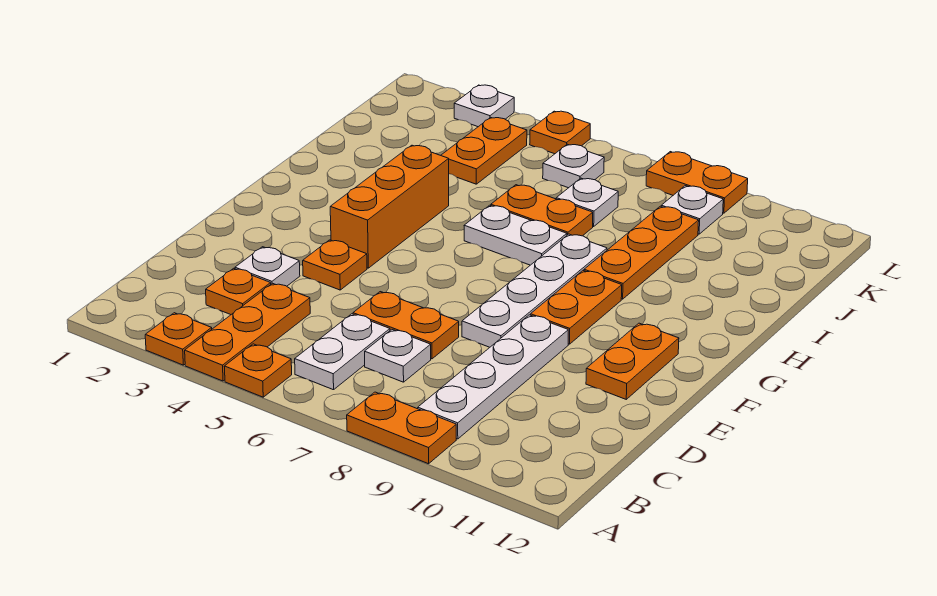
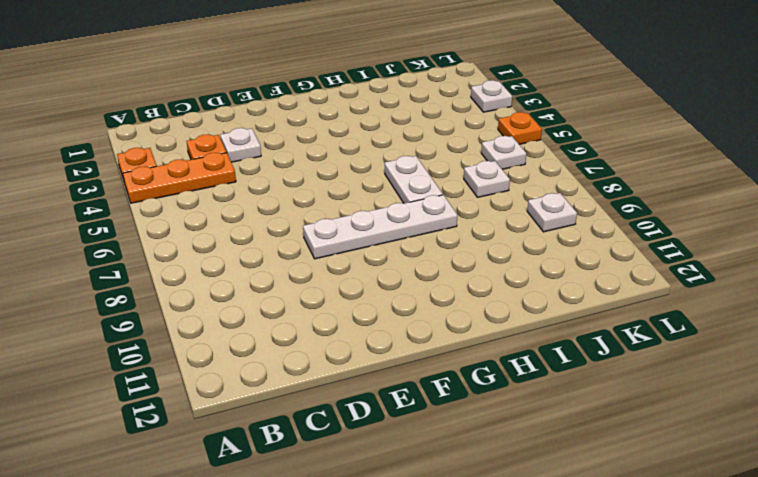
none -> orange 1x1 plate [224,344,292,397]
none -> orange 1x2 plate [347,392,456,464]
none -> white 1x2 plate [295,314,390,390]

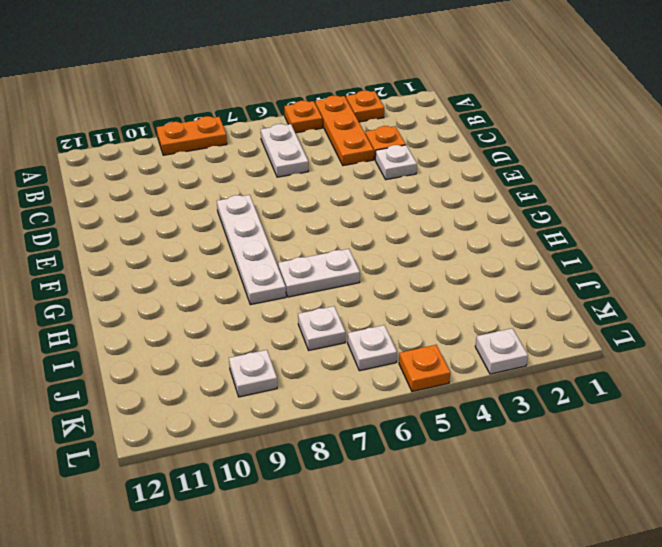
none -> white 1x4 plate [418,315,568,439]
none -> white 1x1 plate [365,330,431,382]
none -> orange 1x2 plate [353,292,459,359]

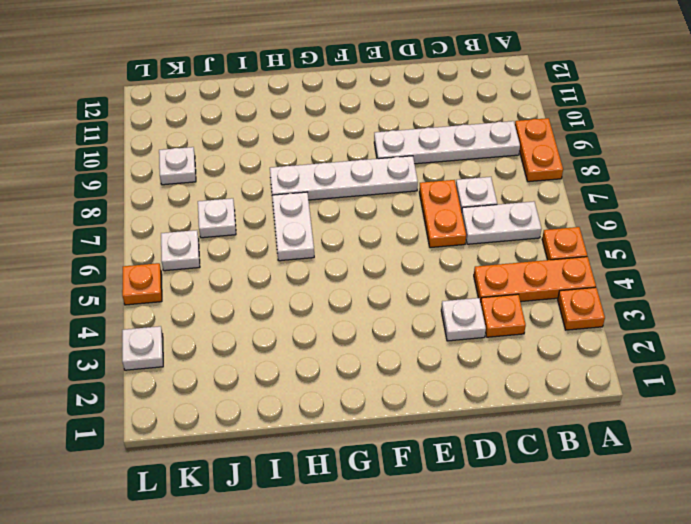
none -> orange 1x1 plate [303,240,367,290]
none -> orange 1x2 plate [586,323,679,399]
none -> orange 1x3 brick [330,145,449,268]

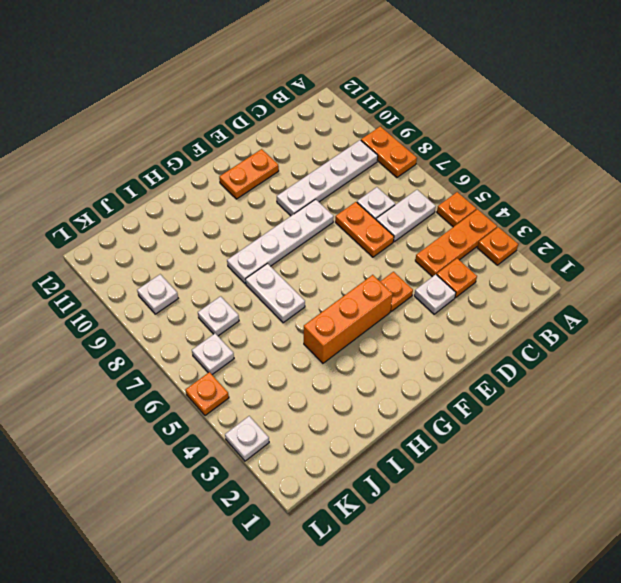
none -> orange 1x2 plate [531,271,622,344]
none -> orange 1x3 plate [584,206,699,299]
none -> orange 1x2 plate [491,185,593,236]

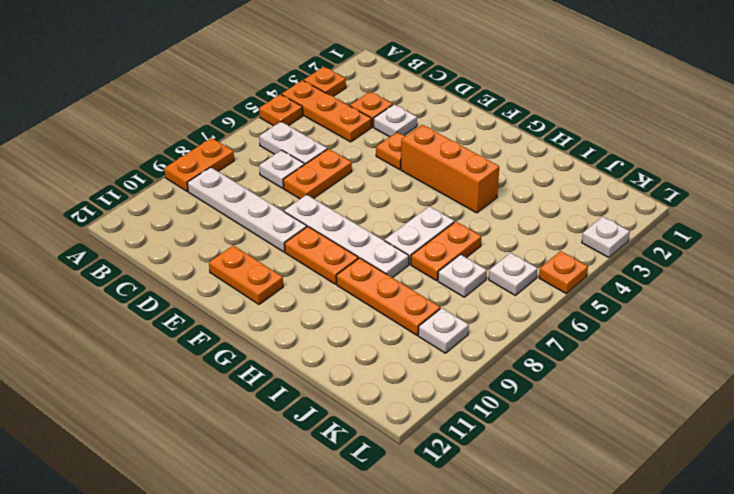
none -> orange 1x2 plate [441,117,527,184]
none -> orange 1x2 plate [646,152,748,213]

